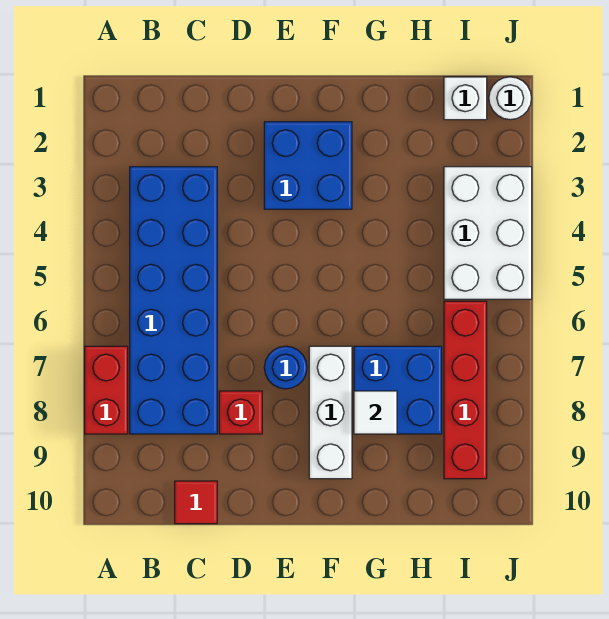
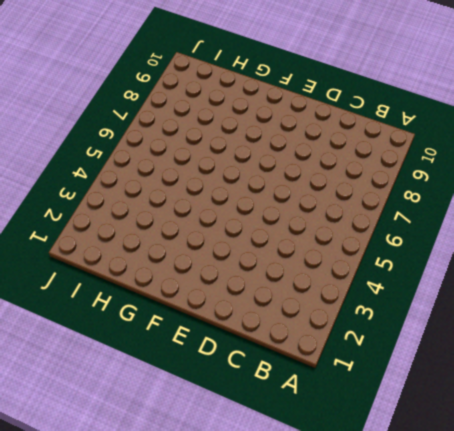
none -> red 1x2 brick [85,346,128,434]
none -> blue 2x6 brick [130,167,217,434]
none -> red 1x1 tile [175,481,217,524]

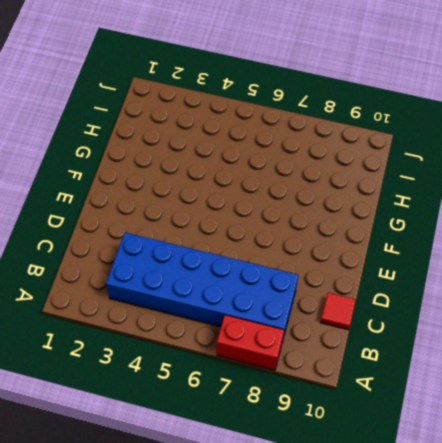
none -> red 1x1 brick [219,391,262,434]
none -> blue 2x2 brick [264,122,352,209]
none -> blue 1x1 round brick [264,346,307,389]

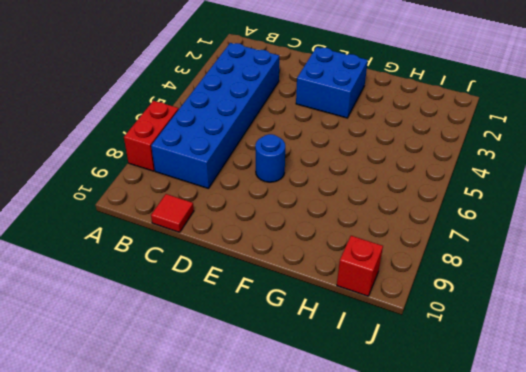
red 1x1 brick [337,236,383,296] -> red 1x1 brick moved to [219,391,262,434]
none -> white 1x3 brick [309,346,352,479]
none -> blue 2x2 brick [354,346,442,434]
none -> white 1x1 brick [444,77,487,120]

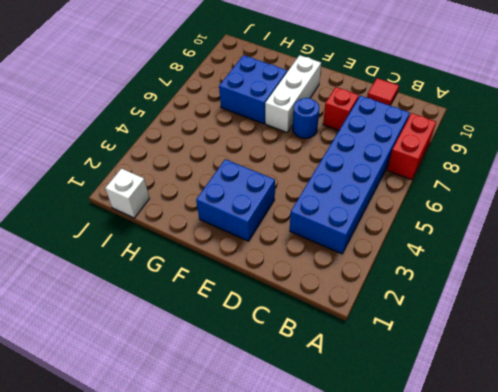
none -> white 2x3 brick [444,167,532,299]
none -> red 1x4 brick [444,301,487,479]
none -> white 1x1 round brick [489,77,532,120]

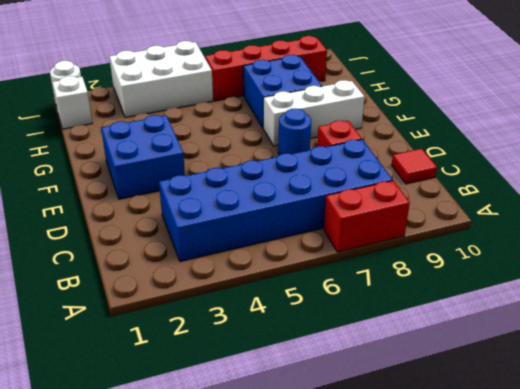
none -> white 1x1 tile [354,391,397,434]

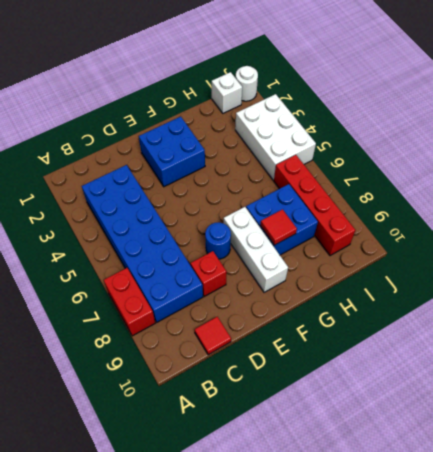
red 1x1 tile [260,209,297,245] -> white 1x1 tile [354,391,397,434]

